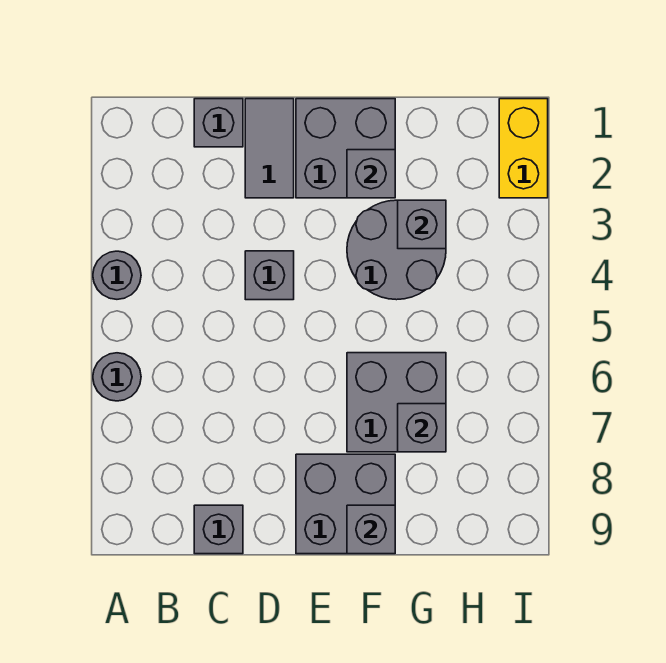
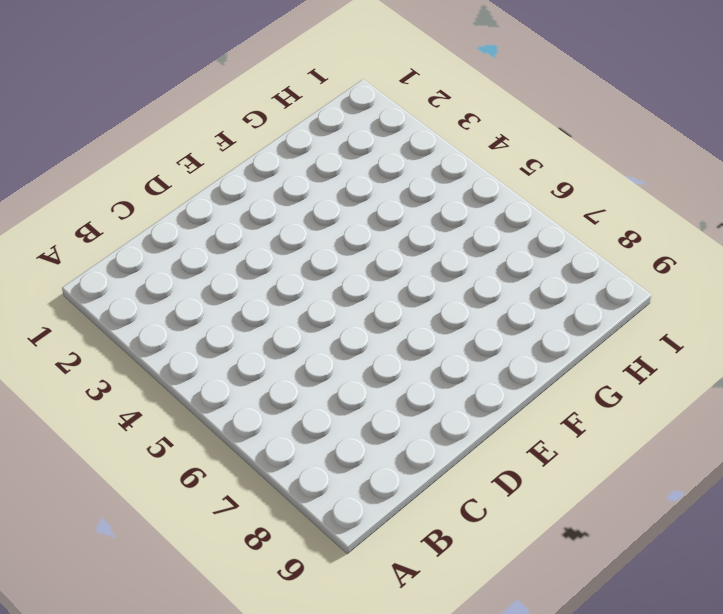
none -> grey 1x1 round brick [93,251,141,299]
none -> grey 1x1 round brick [93,353,141,401]
none -> grey 1x1 brick [194,99,243,147]

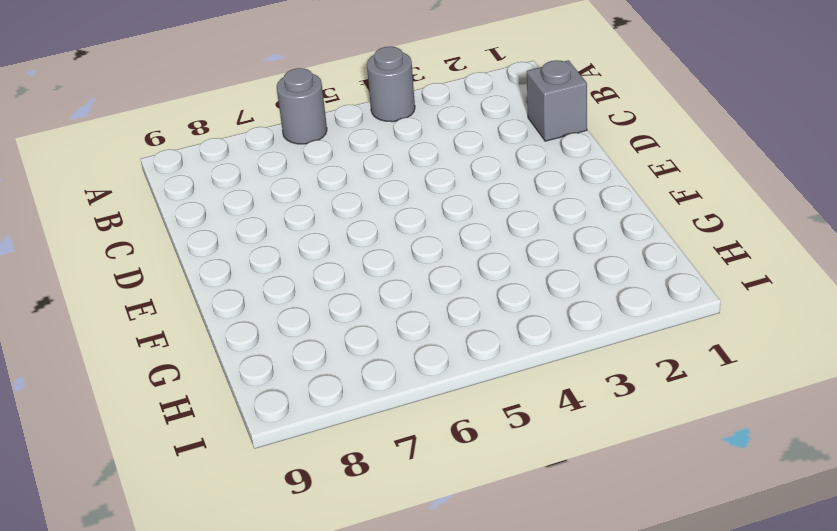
none -> grey 1x1 brick [194,505,243,554]
none -> grey 1x2 tile [245,99,294,198]
none -> grey 1x1 brick [245,251,294,300]

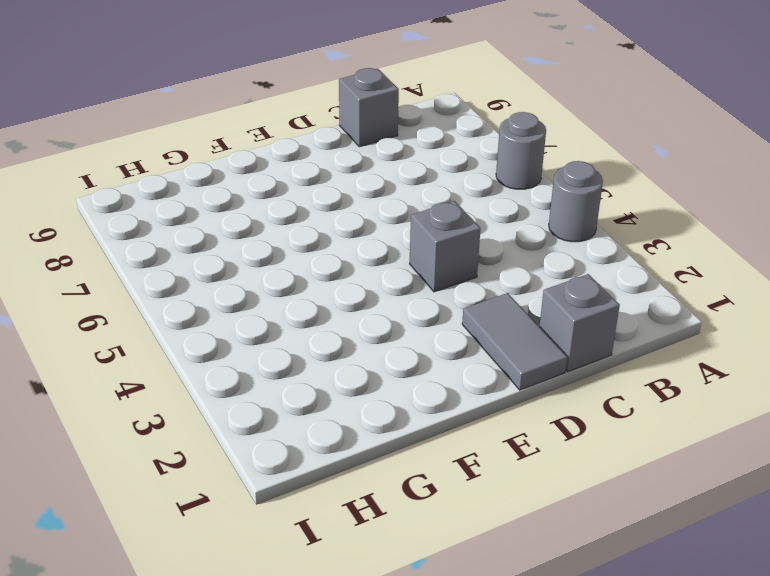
none -> grey 2x2 brick [296,99,395,198]
none -> grey 2x2 brick [296,454,395,554]
none -> grey 2x2 round brick [347,200,446,300]

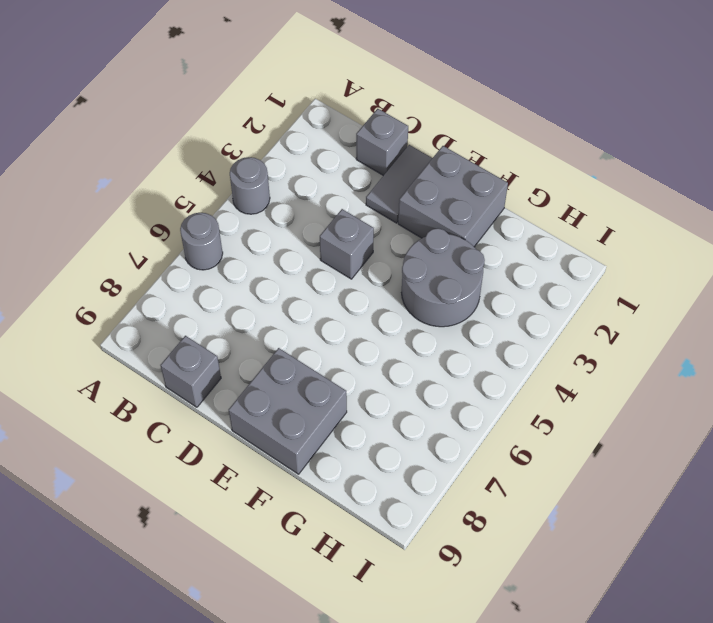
none -> grey 2x2 brick [347,353,446,452]
none -> yellow 1x2 brick [499,99,548,198]
none -> grey 1x1 brick [347,150,395,198]

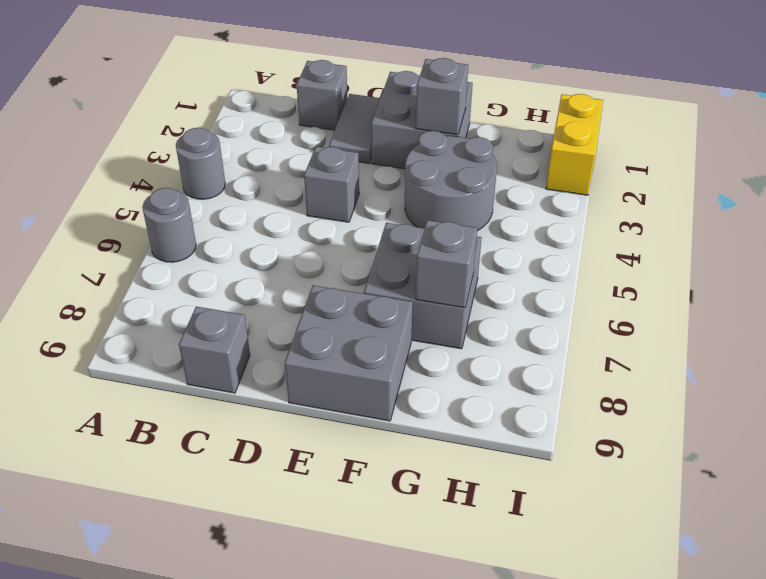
none -> grey 1x1 brick [347,505,395,554]
none -> grey 1x1 brick [398,200,446,249]

